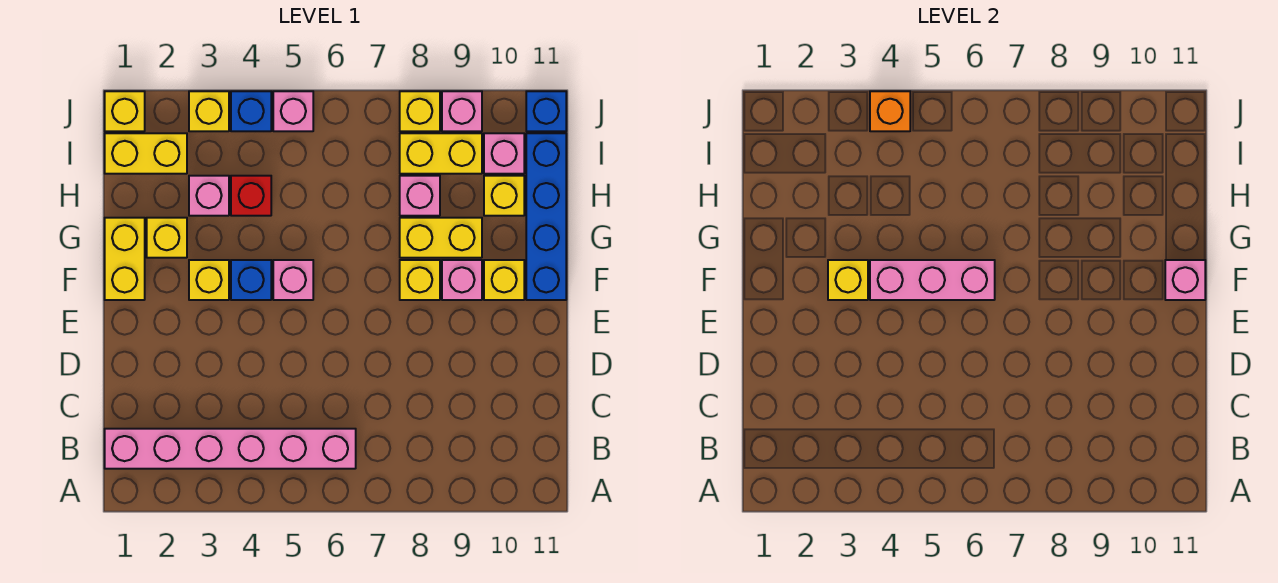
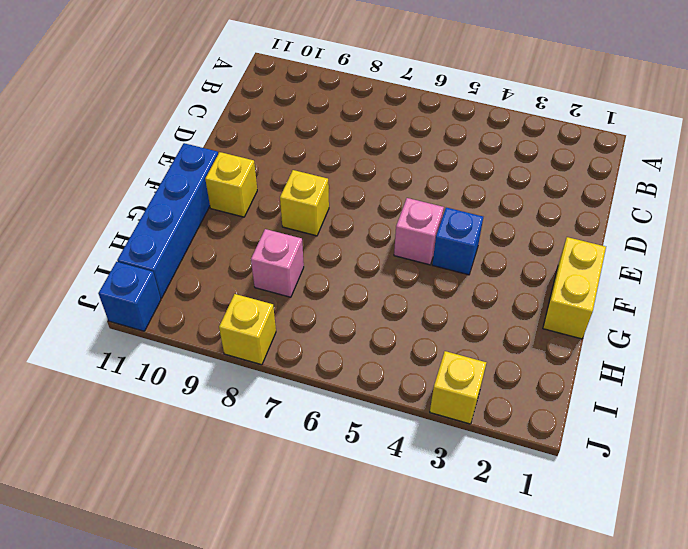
none -> pink 1x6 brick [105,429,356,469]
none -> yellow 1x1 brick [189,260,229,300]
none -> pink 1x1 brick [442,260,482,300]

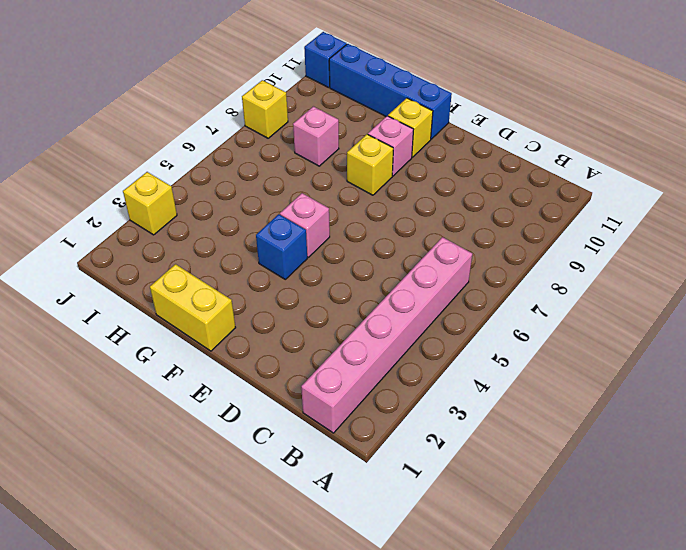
none -> yellow 1x1 brick [189,260,229,300]
none -> yellow 1x1 brick [147,218,187,258]
none -> yellow 1x2 brick [400,218,482,258]

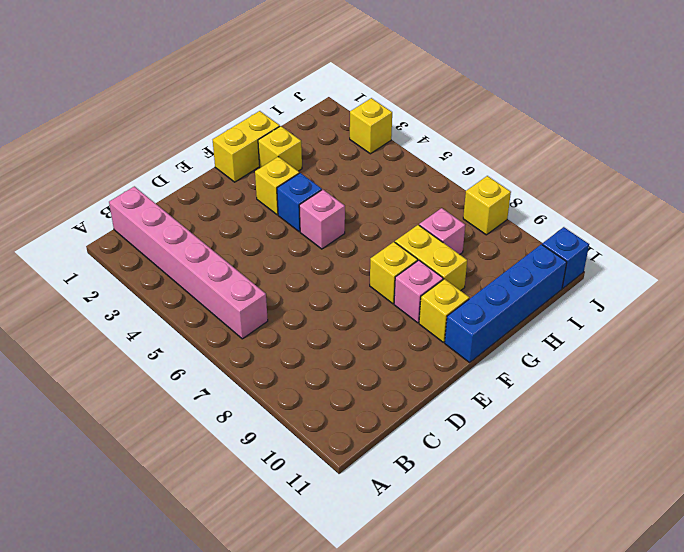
none -> pink 1x1 brick [189,176,229,216]
none -> red 1x1 brick [231,176,271,216]
none -> yellow 1x1 brick [484,176,524,216]

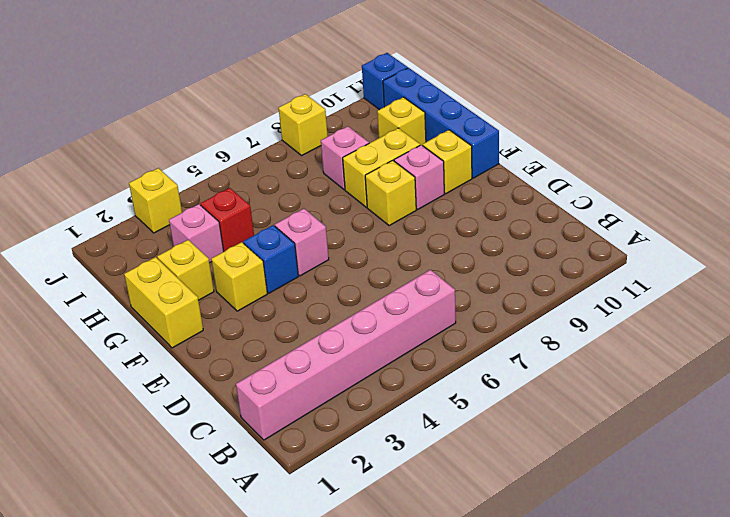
none -> yellow 1x2 brick [105,133,187,174]
none -> yellow 1x2 brick [400,133,482,174]
none -> pink 1x1 brick [484,133,524,174]

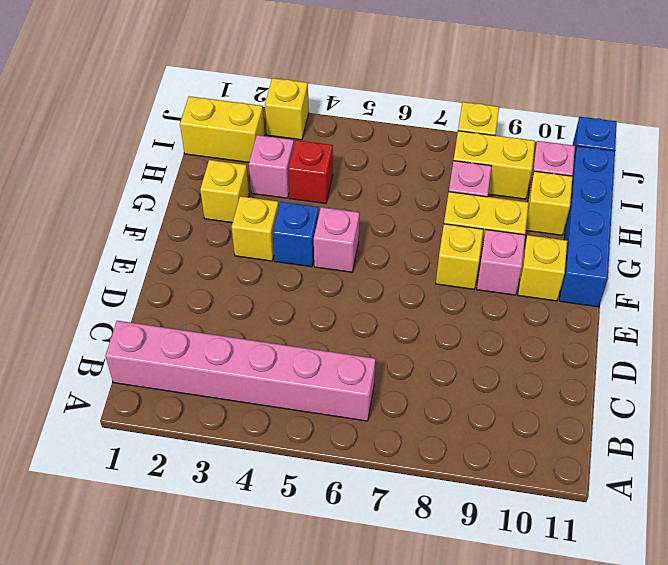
none -> yellow 1x2 brick [105,218,145,300]
none -> yellow 1x1 brick [105,91,145,131]
none -> blue 1x1 brick [231,91,271,131]

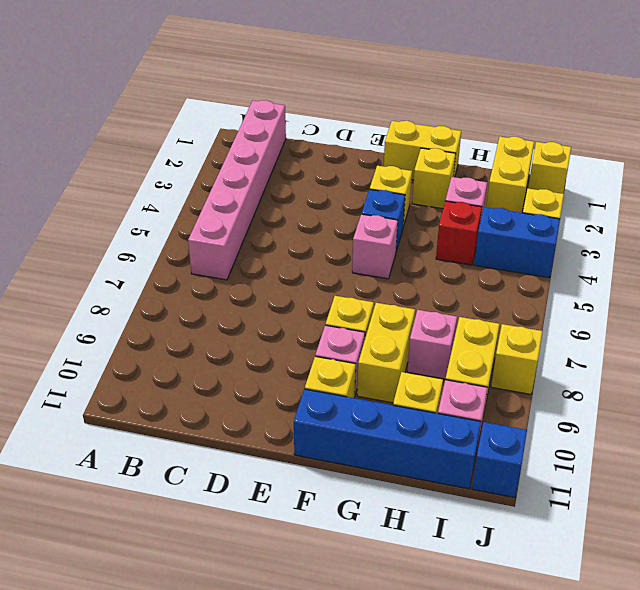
blue 1x2 brick [474,207,560,278] -> blue 1x1 brick [231,91,271,131]
none -> pink 1x1 brick [273,91,313,131]
none -> pink 1x1 brick [442,91,482,131]
none -> yellow 1x1 brick [828,260,868,300]

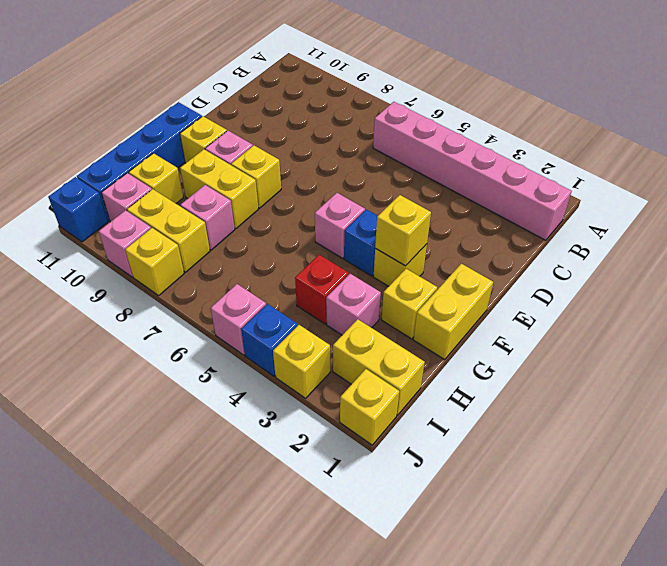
none -> pink 1x3 brick [870,260,995,300]
none -> pink 1x1 brick [1165,260,1205,300]
none -> orange 1x1 brick [870,91,910,131]

